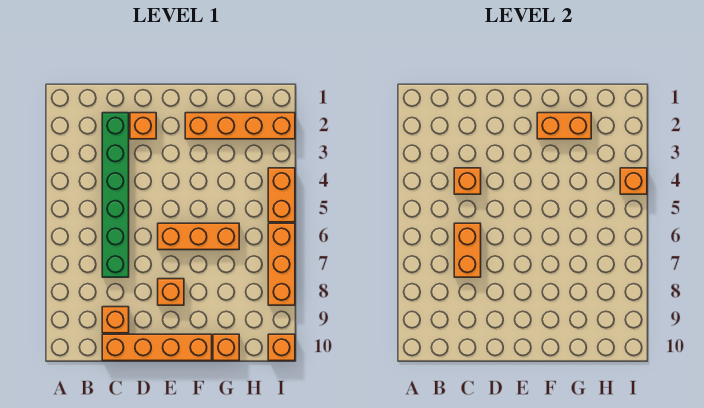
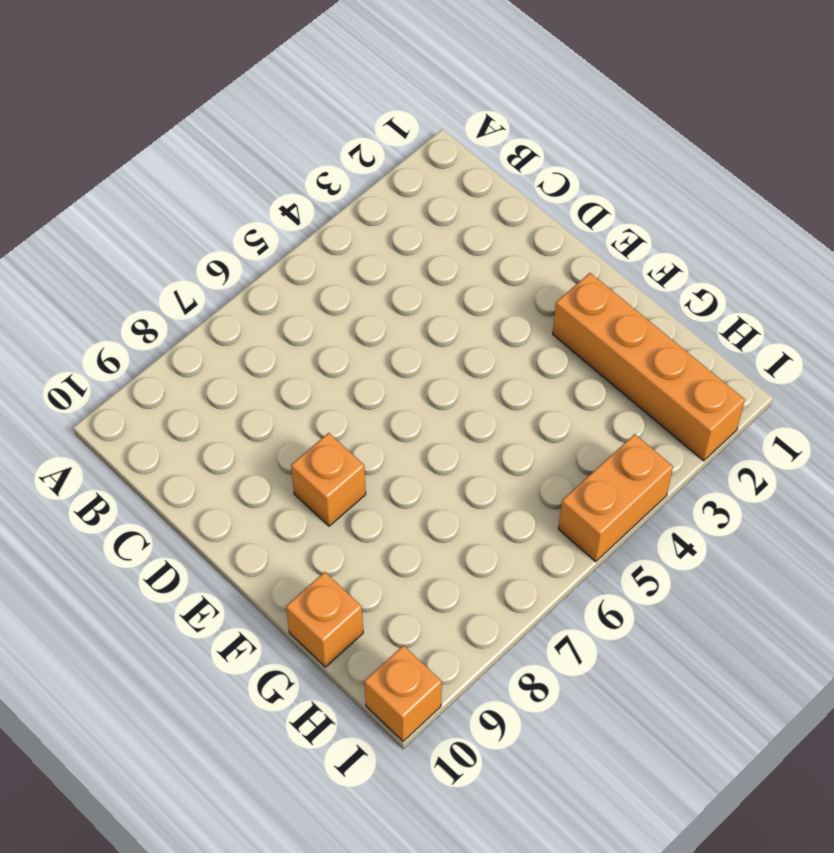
none -> green 1x6 brick [102,113,129,277]
none -> orange 1x1 brick [102,307,129,333]
none -> orange 1x4 brick [102,334,212,361]

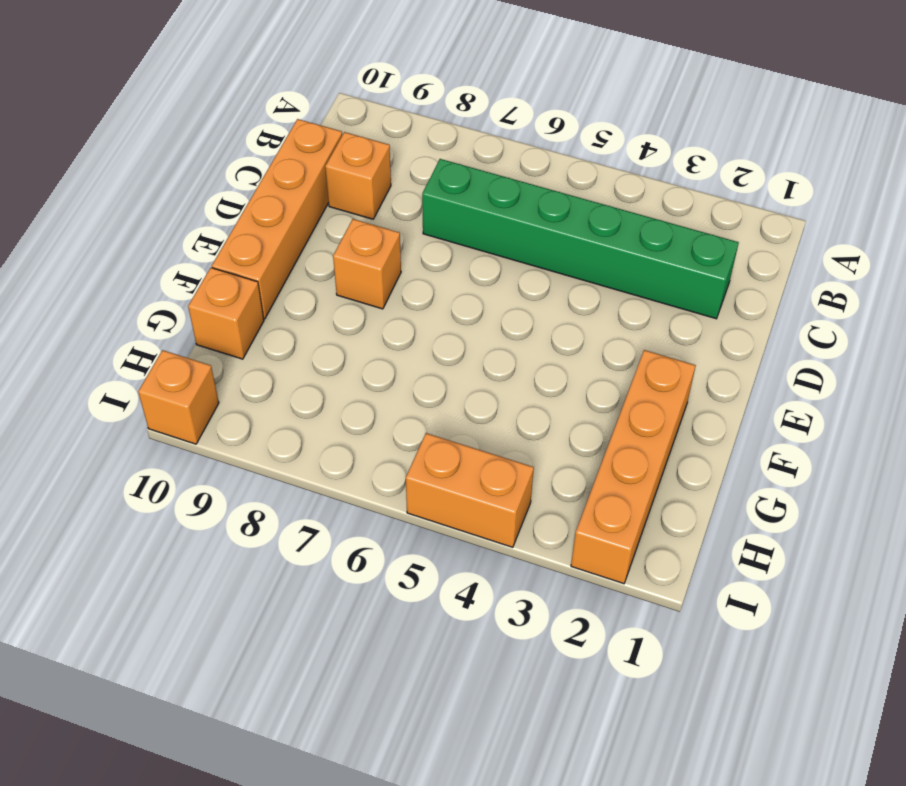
none -> orange 1x1 brick [130,113,156,139]
none -> orange 1x3 brick [158,223,239,250]
none -> orange 1x3 brick [268,223,295,305]

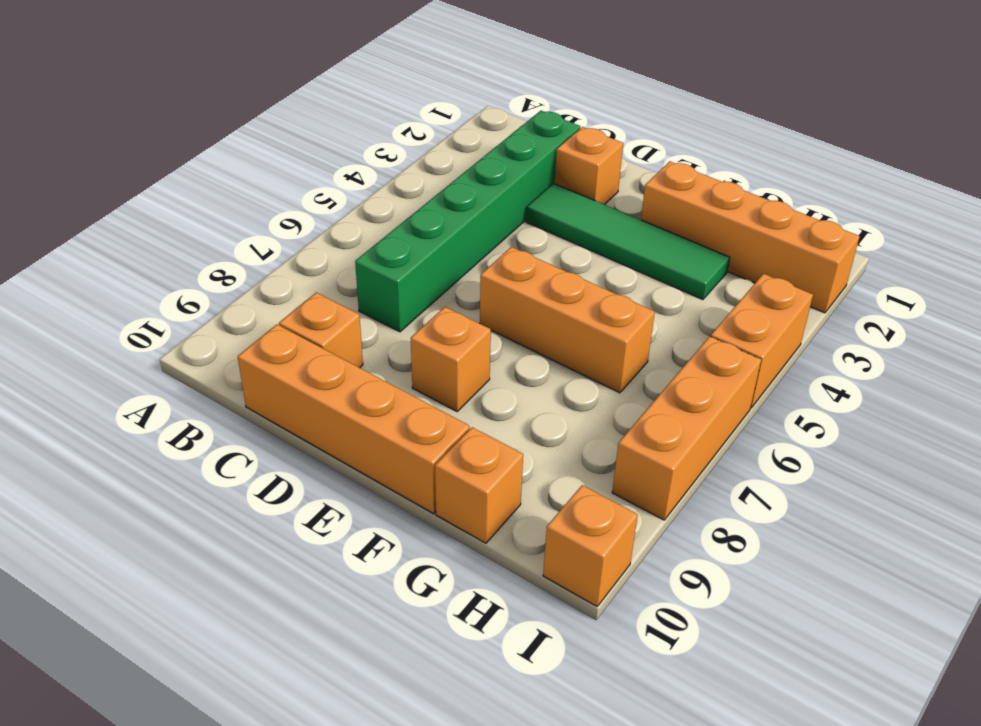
green 1x4 tile [526,183,730,300] -> none
none -> orange 1x1 brick [454,168,481,194]
none -> orange 1x2 brick [454,223,481,277]
none -> orange 1x2 brick [537,113,591,139]

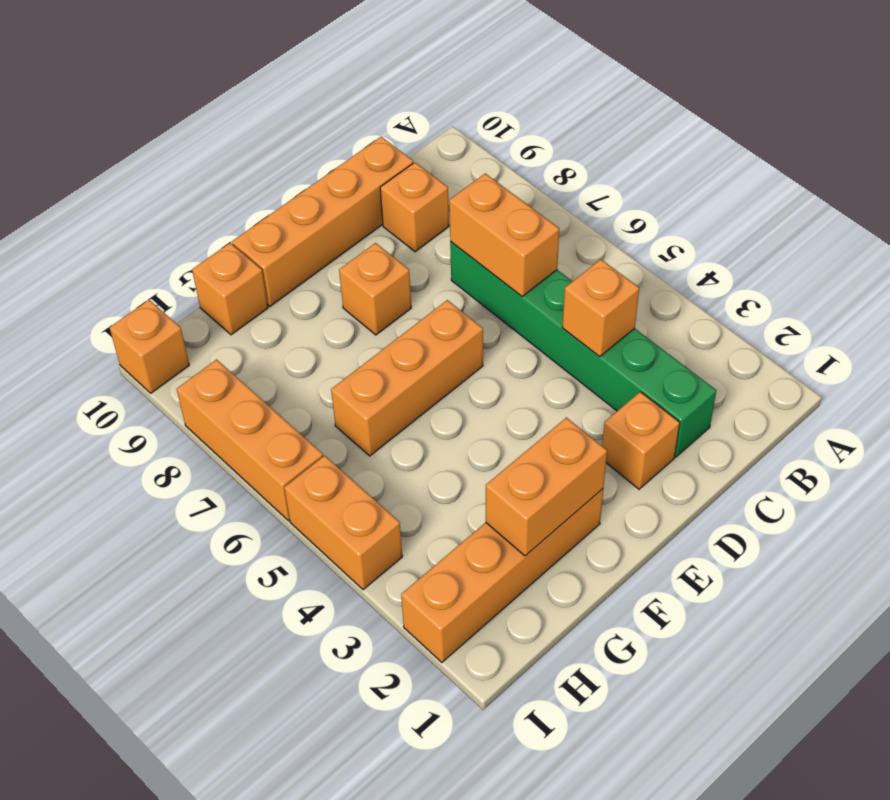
none -> orange 1x1 brick [620,168,647,194]

